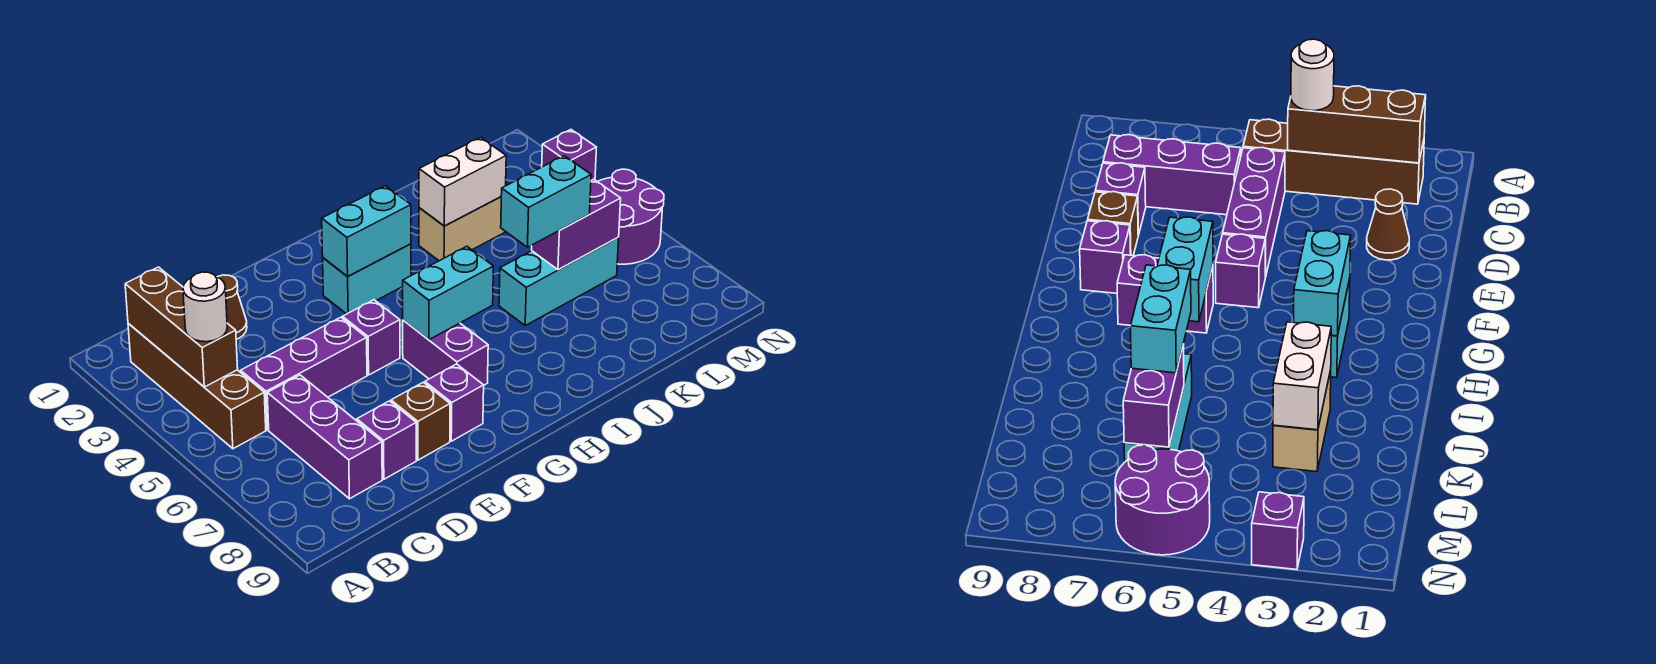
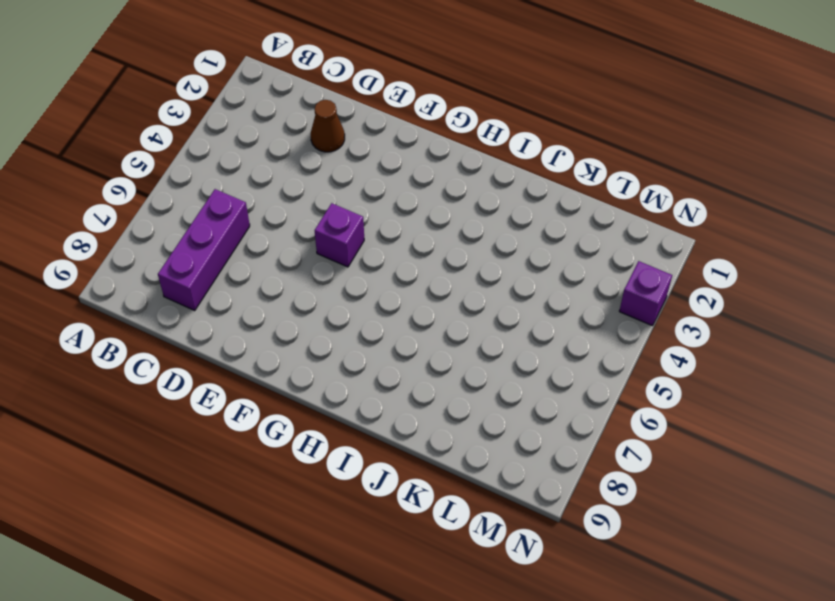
none -> brown 1x4 brick [128,324,266,449]
none -> purple 1x3 brick [241,317,367,430]
none -> purple 1x1 brick [357,401,416,479]

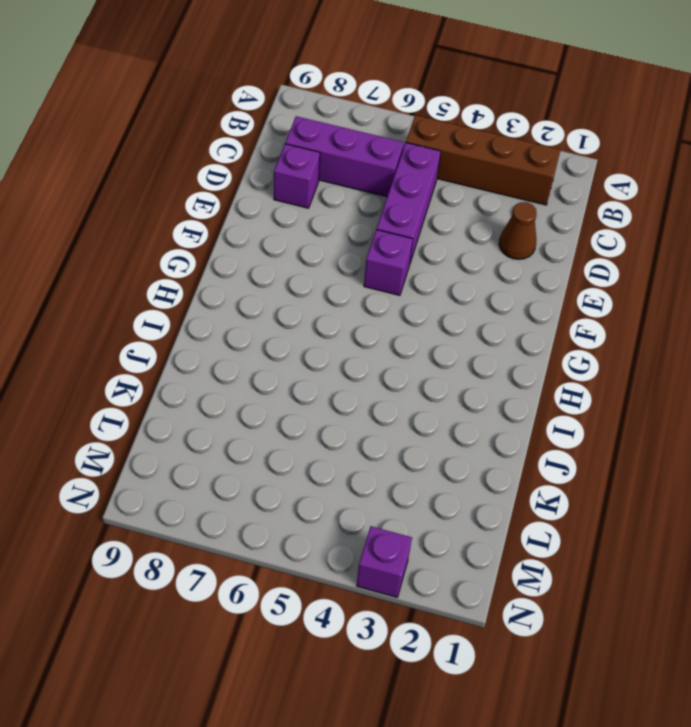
none -> brown 1x1 brick [391,382,450,460]
none -> purple 1x1 brick [425,364,484,441]
none -> cyan 1x2 brick [323,244,411,314]

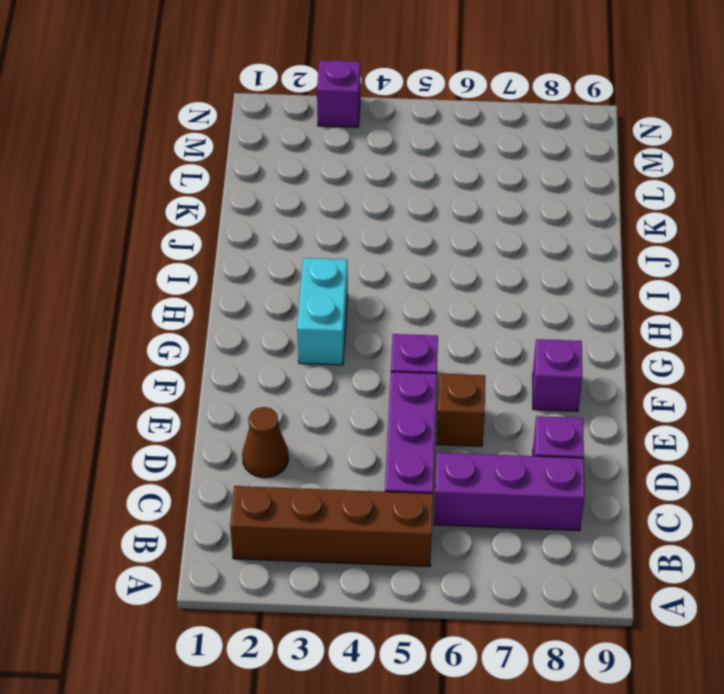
brown 1x1 brick [437,374,485,446] -> brown 1x1 brick moved to [391,382,450,460]
none -> purple 1x2 brick [403,320,488,385]
none -> tan 1x2 brick [419,197,505,261]
none -> cyan 1x3 brick [499,238,619,325]

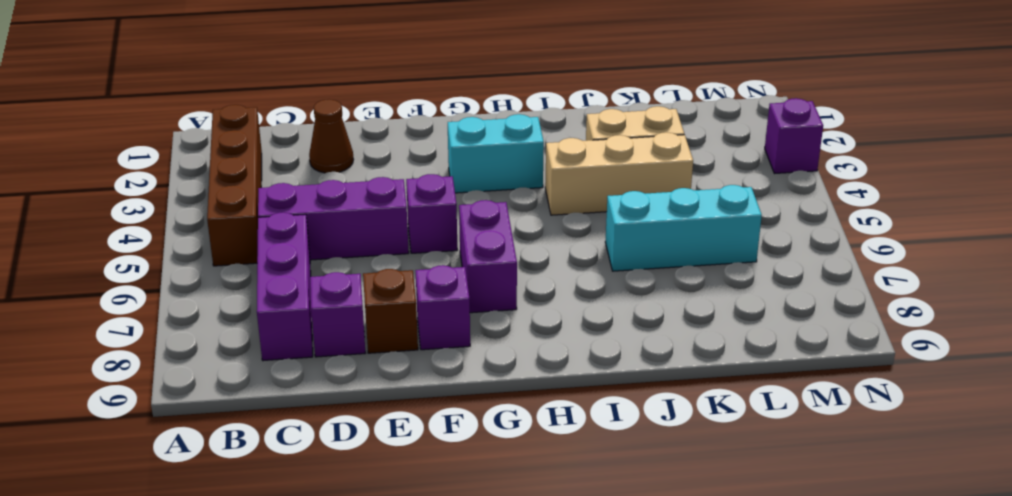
tan 1x3 brick [545,132,693,215] -> none
none -> purple 2x2 round brick [598,169,664,264]
none -> brown 1x3 brick [125,267,238,387]
none -> cyan 1x2 brick [322,186,411,277]

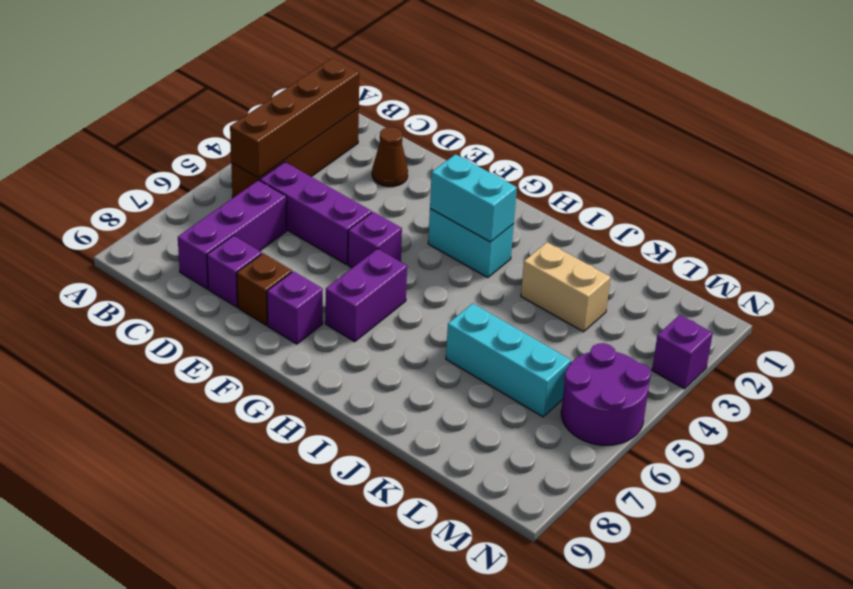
brown 1x4 brick [230,58,359,178] -> brown 1x3 brick [125,267,238,387]
none -> cyan 1x2 brick [403,246,493,340]
none -> white 1x2 brick [419,137,506,226]
none -> purple 1x2 brick [532,179,621,270]

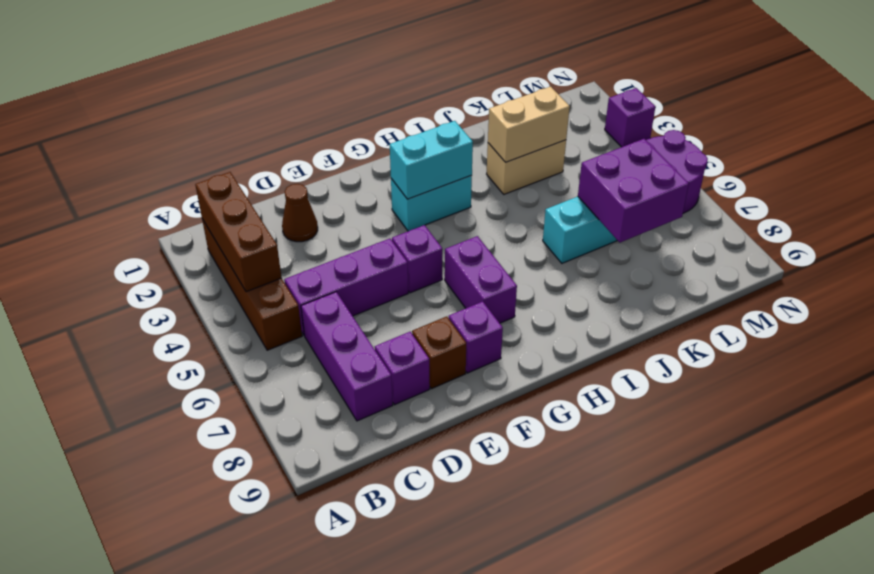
tan 1x2 brick [488,87,570,162] -> white 1x2 brick [419,137,506,226]
purple 2x2 brick [578,139,689,242] -> purple 1x2 brick [532,179,621,270]
none -> cyan 1x2 brick [403,246,493,340]
none -> white 1x1 round brick [183,272,227,342]
none -> cyan 1x2 brick [501,156,591,247]

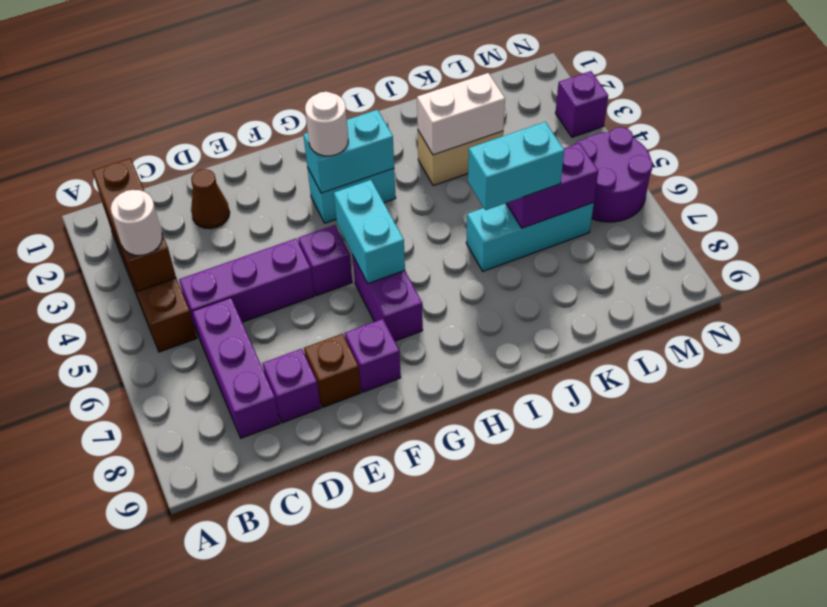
white 1x1 round brick [305,92,348,156] -> none
cyan 1x2 brick [334,180,405,284] -> cyan 1x2 brick turned to [403,246,493,340]

